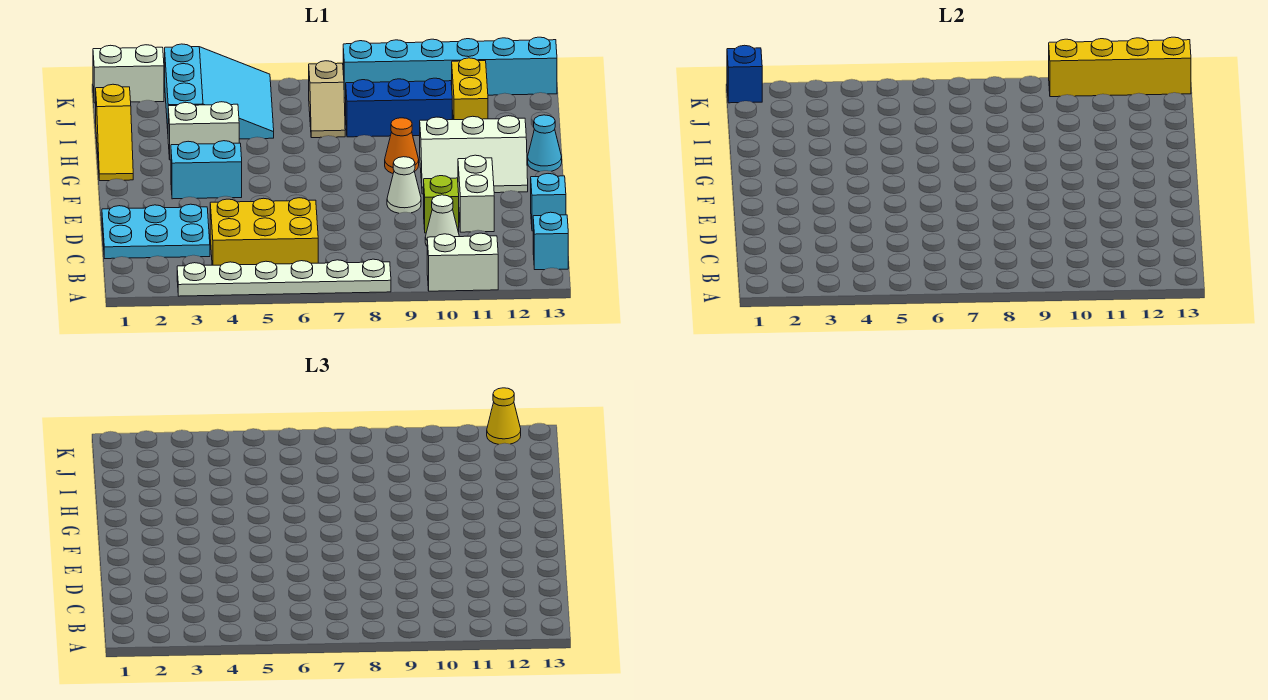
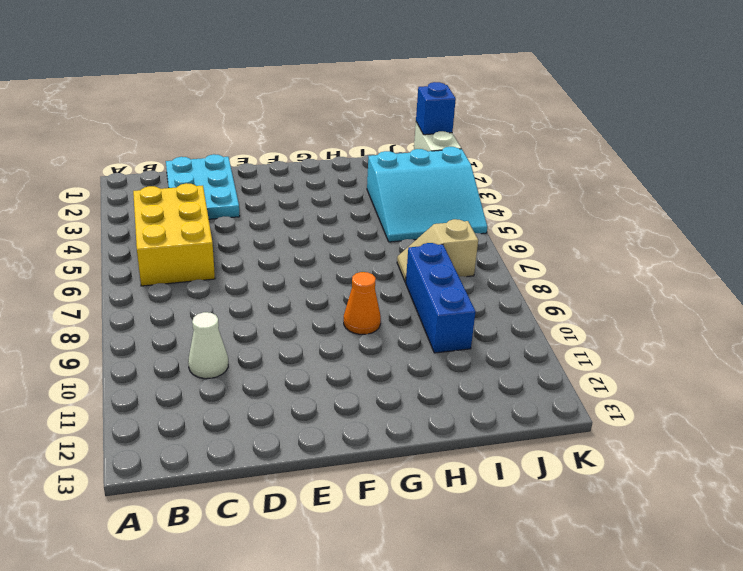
none -> white 1x6 plate [177,259,391,296]
none -> white 1x2 brick [427,233,498,291]
none -> cyan 1x1 brick [533,212,568,270]

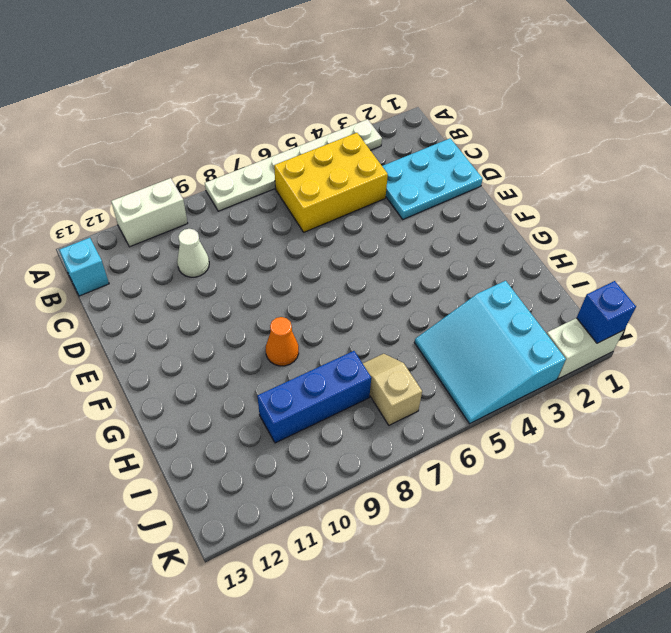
none -> lime 1x1 brick [424,176,459,233]
none -> white 1x2 brick [458,155,494,232]
none -> cyan 1x1 brick [531,174,566,231]

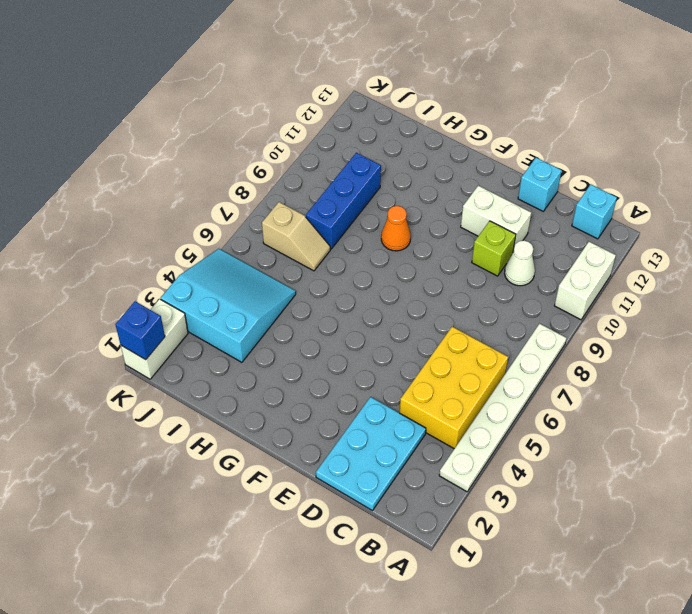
none -> white 1x1 cone [387,157,421,213]
none -> cyan 1x2 brick [171,141,242,199]
none -> white 2x3 slope [420,116,528,194]

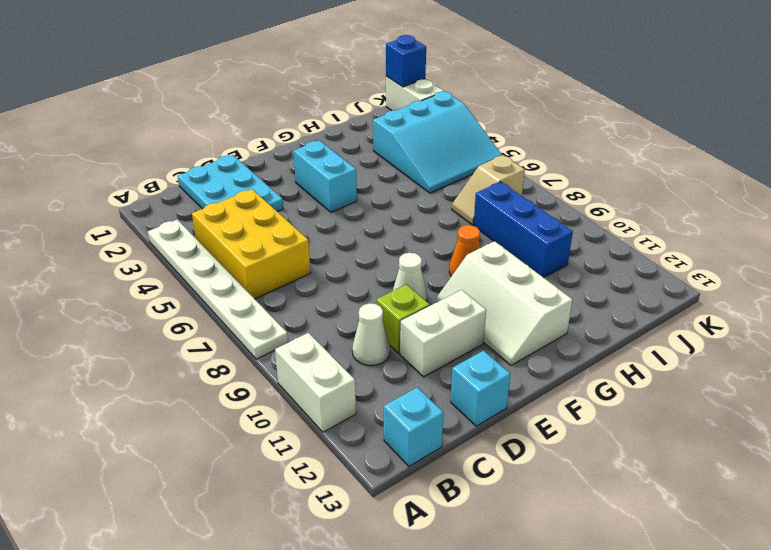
none -> yellow 1x3 slope [96,84,133,181]
none -> cyan 1x1 cone [528,115,562,172]
none -> white 1x2 brick [168,102,239,160]

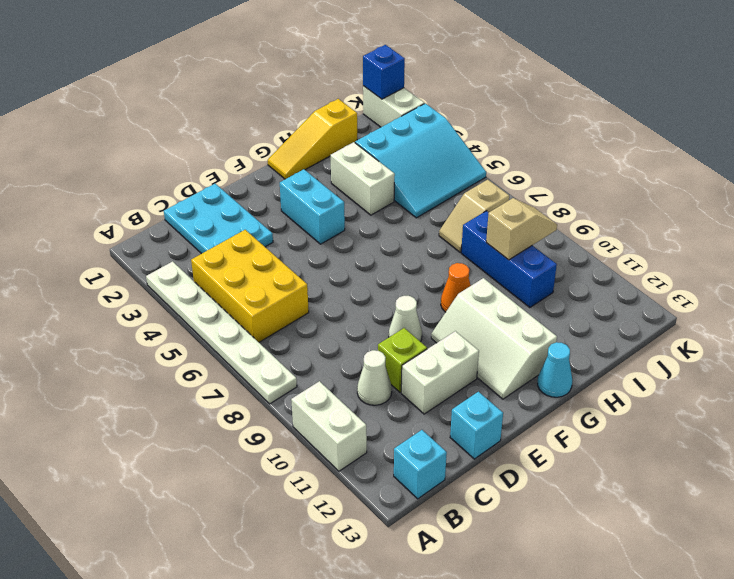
tan 1x2 slope [486,198,557,260] -> none
none -> yellow 1x2 brick [452,58,488,120]
none -> cyan 1x6 brick [343,37,557,98]
none -> yellow 1x4 brick [1049,37,1191,97]

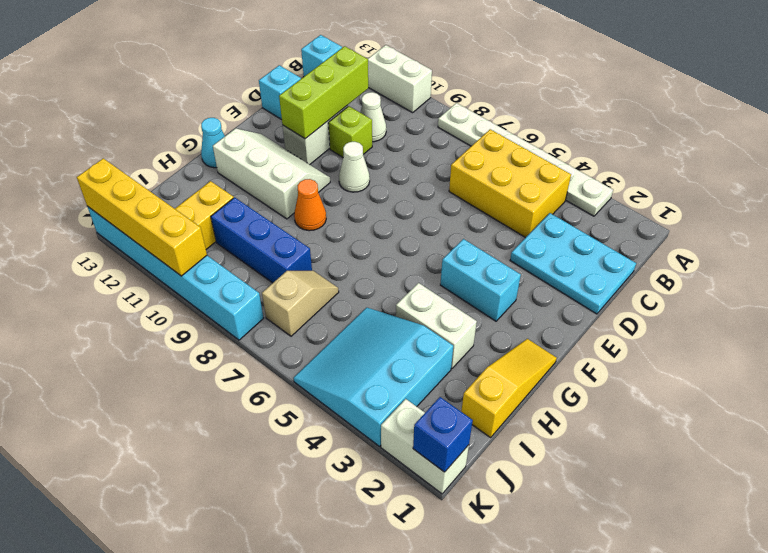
lime 1x3 brick [279,46,368,139] -> none
none -> yellow 1x1 cone [487,388,521,444]

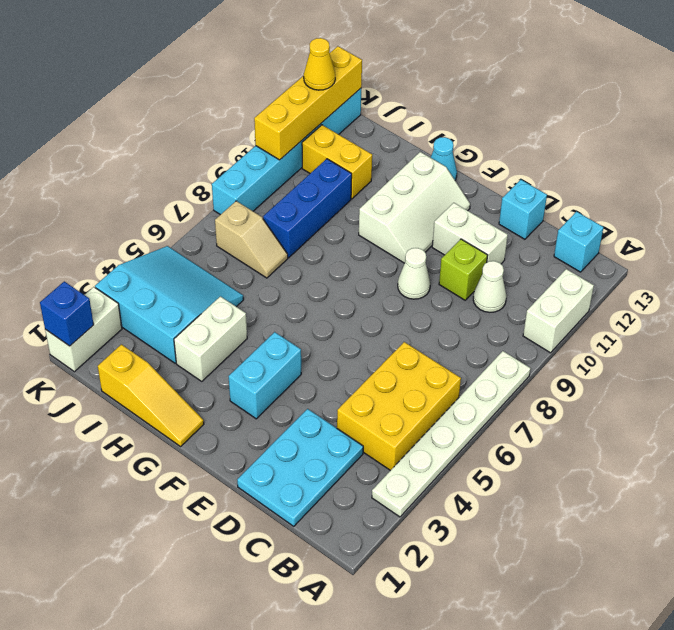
none -> orange 1x1 cone [385,118,419,173]

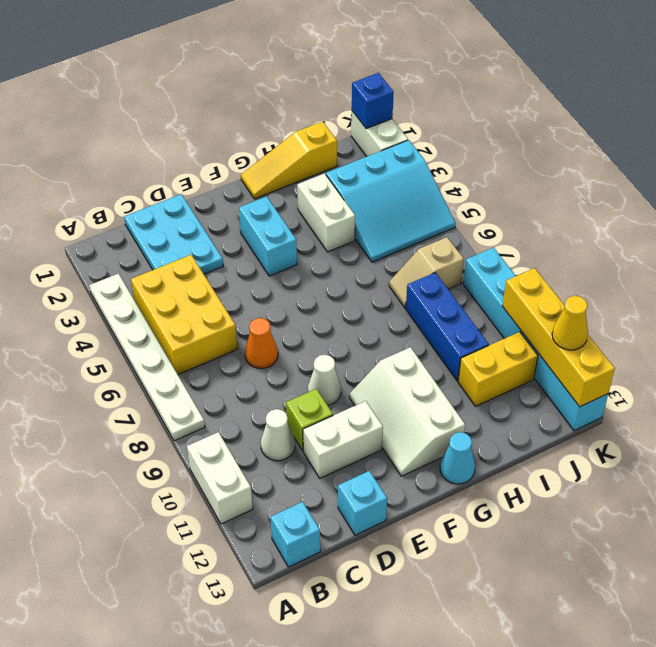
orange 1x1 cone [245,318,278,369] -> orange 1x1 cone moved to [385,118,419,173]

